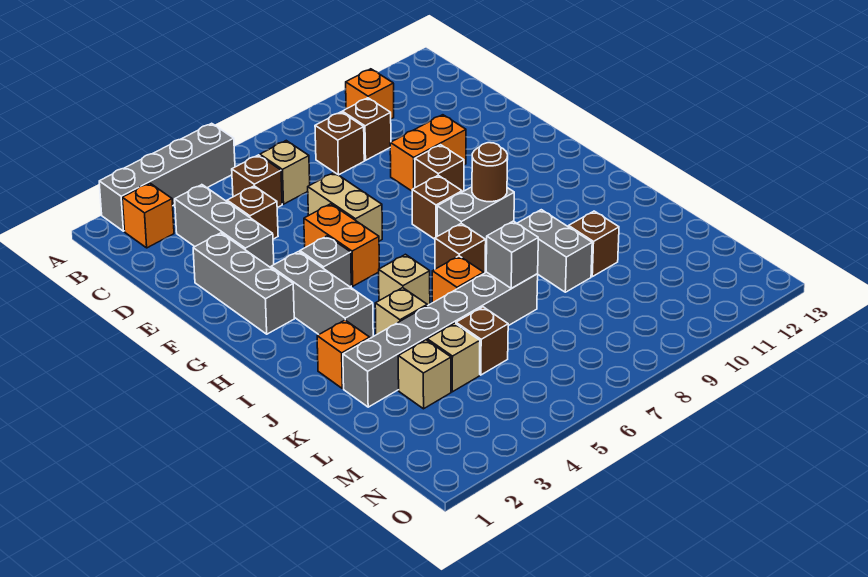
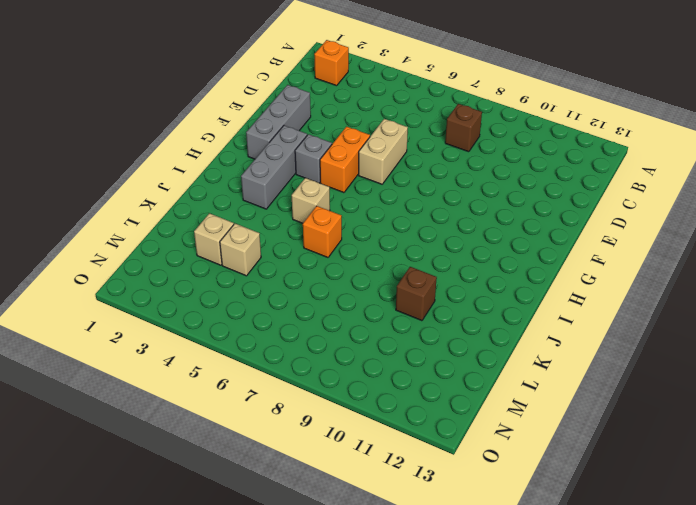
none -> grey 1x4 brick [99,123,235,231]
none -> orange 1x1 brick [346,69,394,119]
none -> grey 1x3 brick [175,185,274,268]
none -> brown 1x1 brick [232,155,282,208]

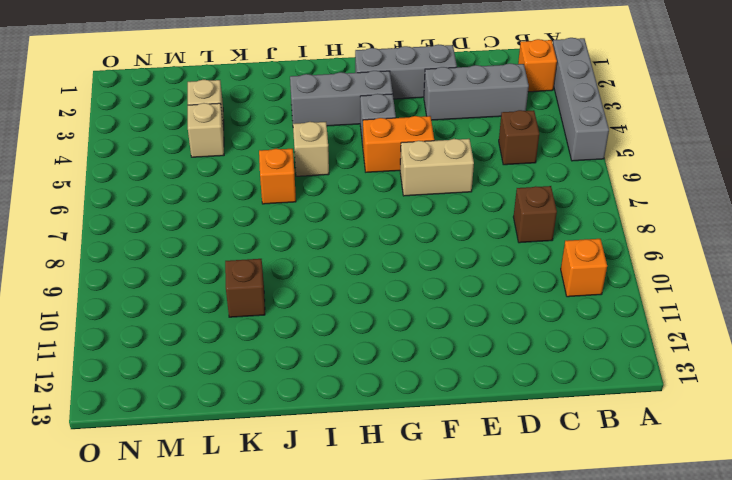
none -> tan 1x1 brick [260,141,310,204]
none -> brown 1x1 brick [342,98,391,160]
none -> brown 1x1 brick [227,186,278,239]
none -> orange 1x2 brick [390,115,466,191]

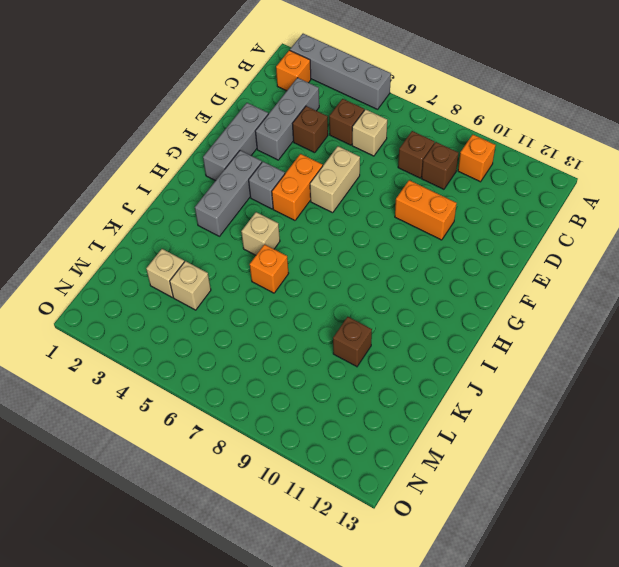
none -> brown 1x1 brick [415,145,464,192]
none -> brown 1x1 brick [412,175,462,239]
none -> grey 1x2 brick [437,187,514,243]
none -> brown 1x1 brick [435,224,486,273]

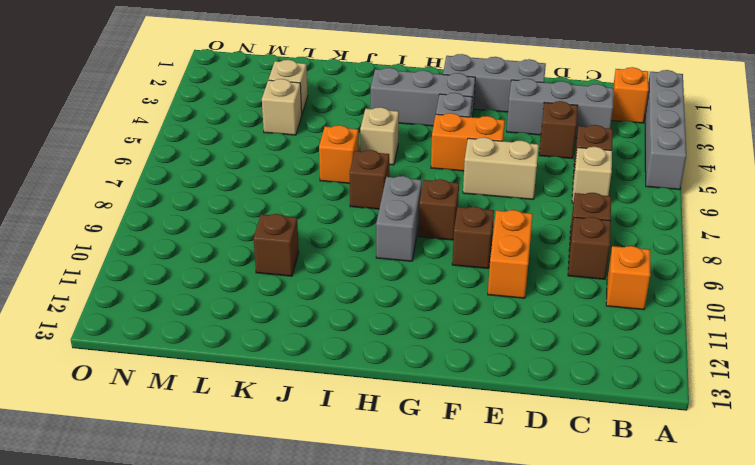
none -> orange 1x1 brick [317,320,370,389]
none -> tan 1x1 brick [375,288,427,335]
none -> grey 1x2 brick [517,210,592,292]
none -> grey 1x6 brick [343,272,538,407]

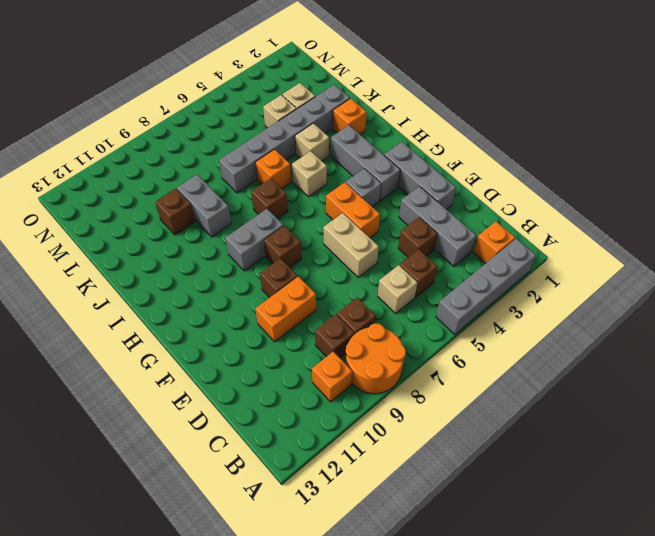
orange 2x2 round brick [346,323,406,394] -> none
none -> brown 1x1 brick [456,307,508,375]
none -> brown 1x1 round brick [472,143,508,202]
none -> grey 1x1 brick [486,221,538,288]

